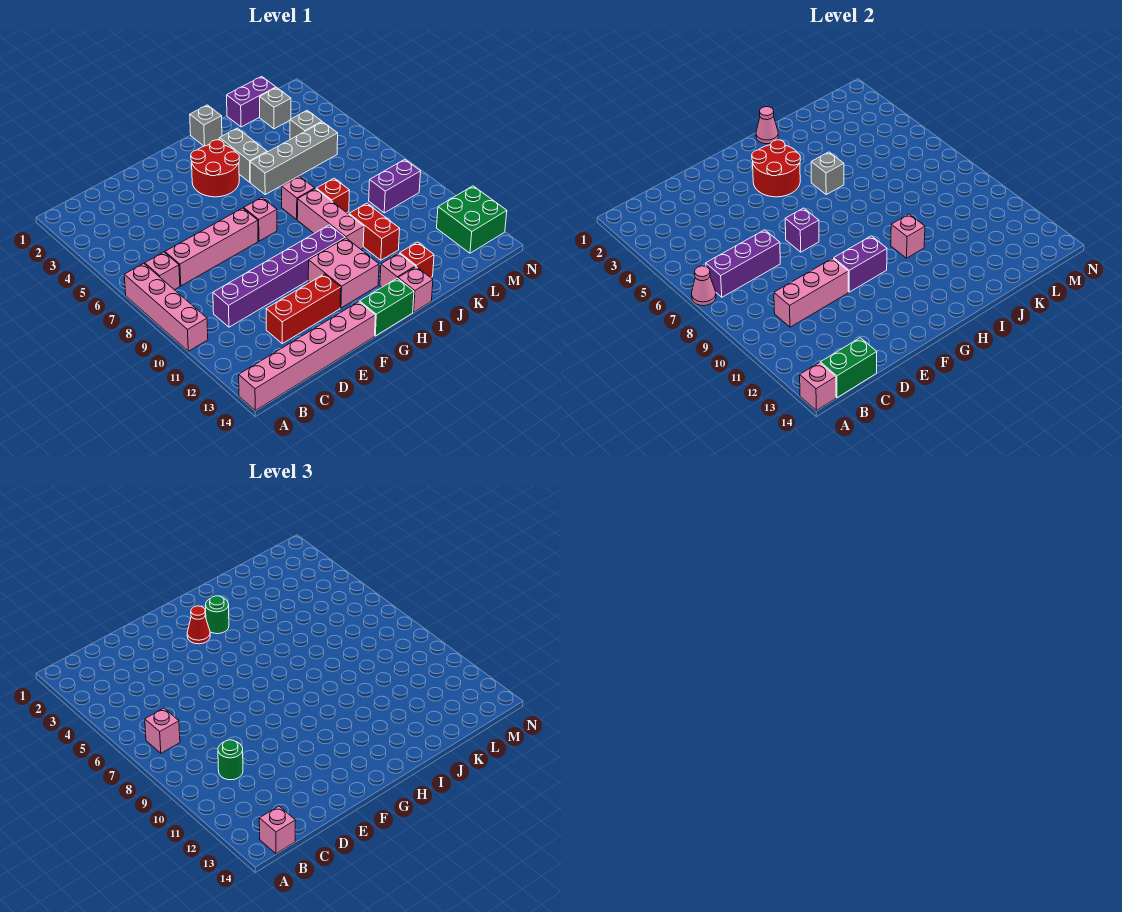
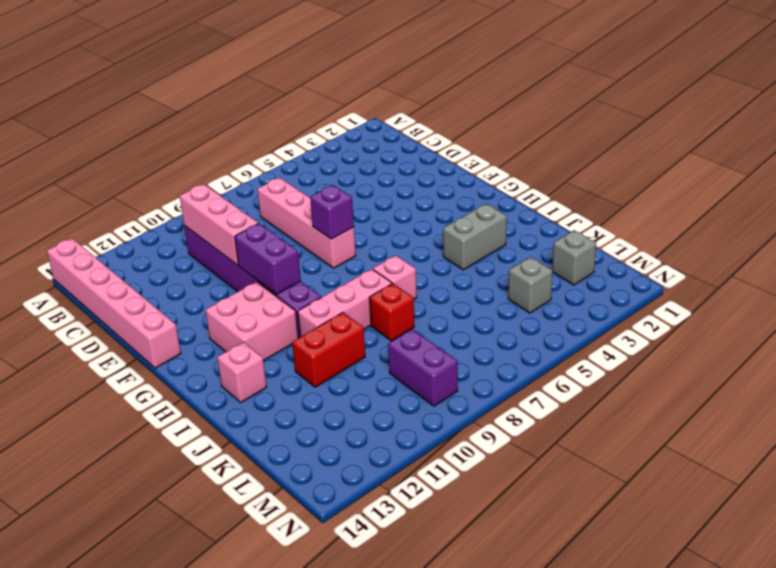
none -> pink 1x4 brick [124,263,208,351]
none -> pink 1x1 brick [145,252,180,290]
none -> red 1x3 brick [266,274,341,343]
none -> red 2x2 round brick [191,140,239,197]

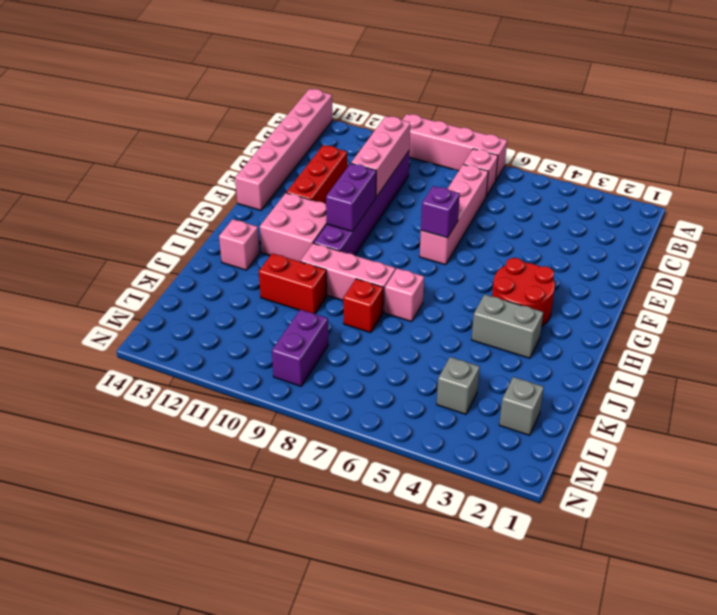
none -> pink 1x1 brick [244,197,277,241]
none -> green 1x2 brick [360,278,414,336]
none -> grey 1x1 brick [190,105,222,146]
none -> grey 1x4 brick [250,122,338,194]

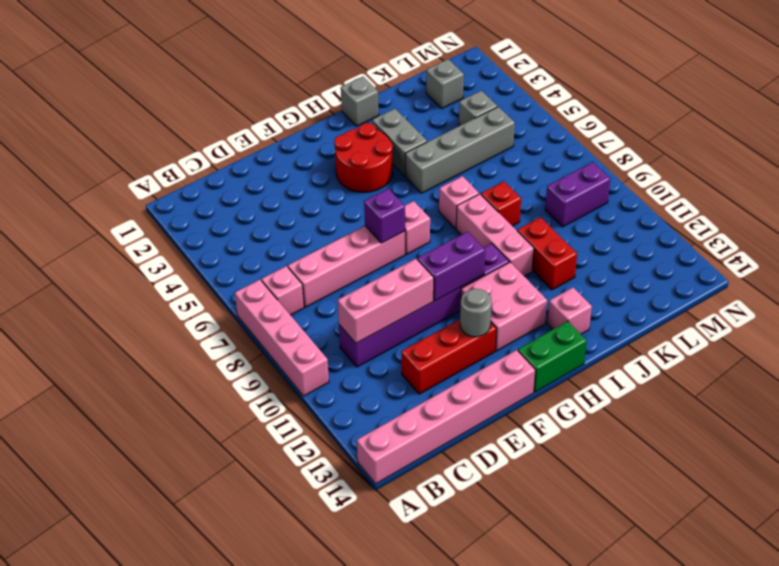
grey 1x1 round brick [460,289,492,337] -> none
none -> pink 1x1 brick [398,267,433,312]
none -> red 1x1 brick [400,242,434,278]
none -> purple 1x2 brick [227,76,276,127]
none -> green 2x2 brick [437,186,507,253]

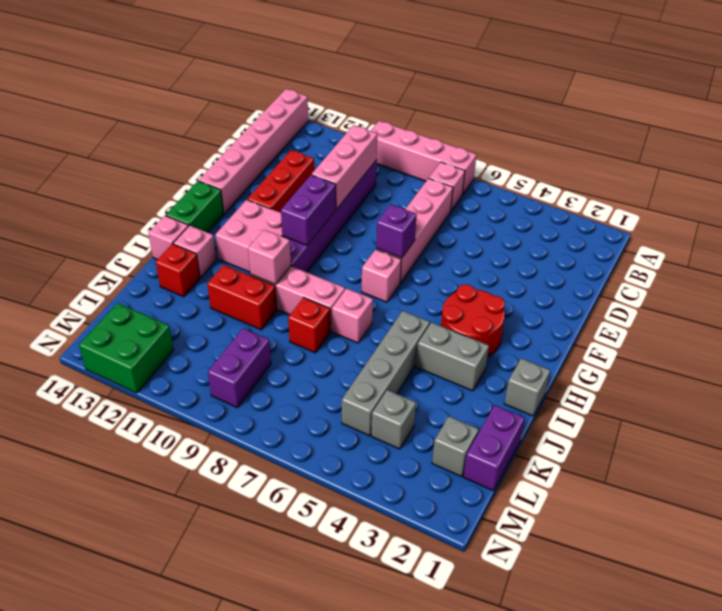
none -> pink 1x1 cone [691,266,716,306]
none -> pink 1x1 brick [800,363,836,410]
none -> purple 1x3 brick [706,230,780,297]
none -> green 1x2 brick [820,338,877,398]

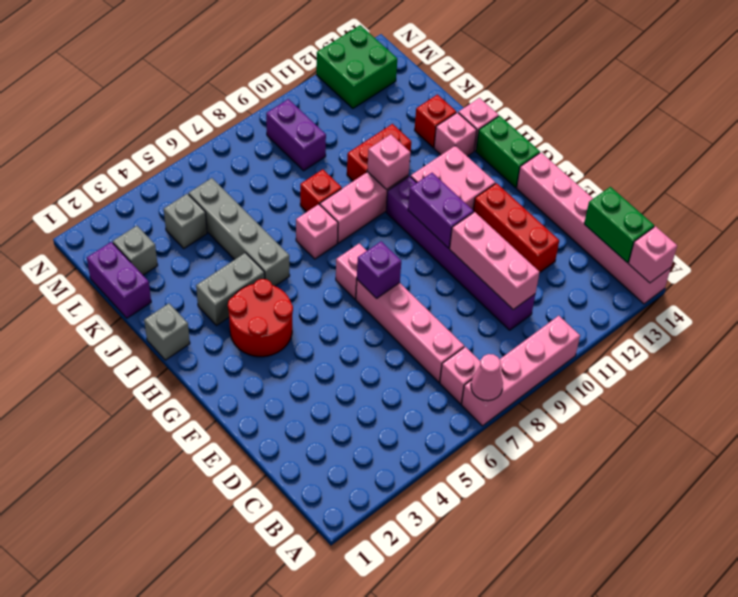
none -> purple 1x3 brick [706,230,780,297]
none -> red 2x2 round brick [752,140,800,197]
none -> pink 1x1 cone [756,107,778,144]
none -> grey 1x1 brick [811,152,844,194]

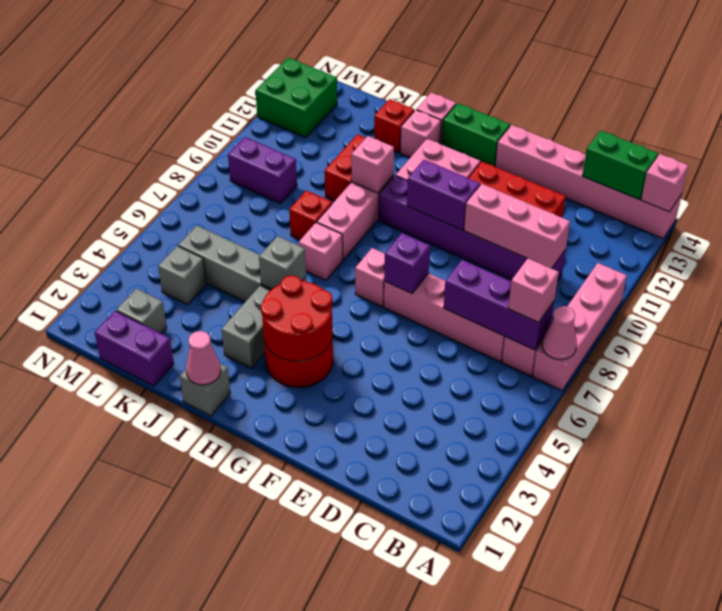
none -> pink 1x1 brick [259,806,296,854]
none -> green 1x1 round brick [218,740,243,780]
none -> red 1x1 cone [187,606,210,644]
none -> green 1x1 round brick [206,596,229,634]

